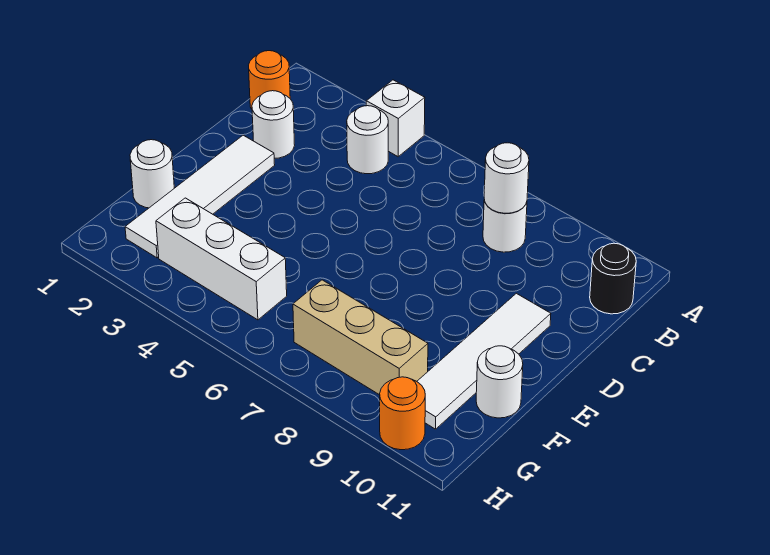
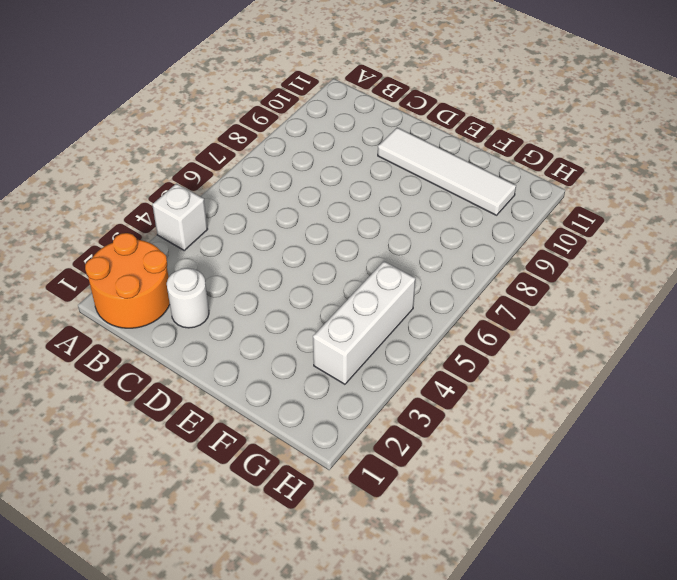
orange 2x2 round brick [85,233,170,328] -> orange 1x1 round brick [249,51,290,109]
none -> white 1x1 round brick [347,106,388,174]
none -> white 1x1 round brick [483,200,527,252]
none -> black 1x1 round brick [590,243,636,314]

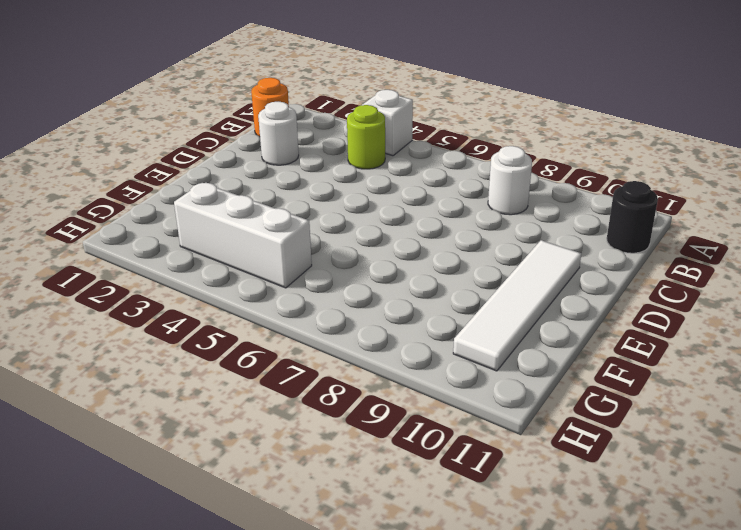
lime 1x1 round brick [347,105,385,169] -> white 1x1 round brick [347,106,388,174]
none -> white 1x4 tile [125,135,275,258]
none -> white 1x1 round brick [130,140,174,208]
none -> white 1x1 round brick [476,346,523,418]

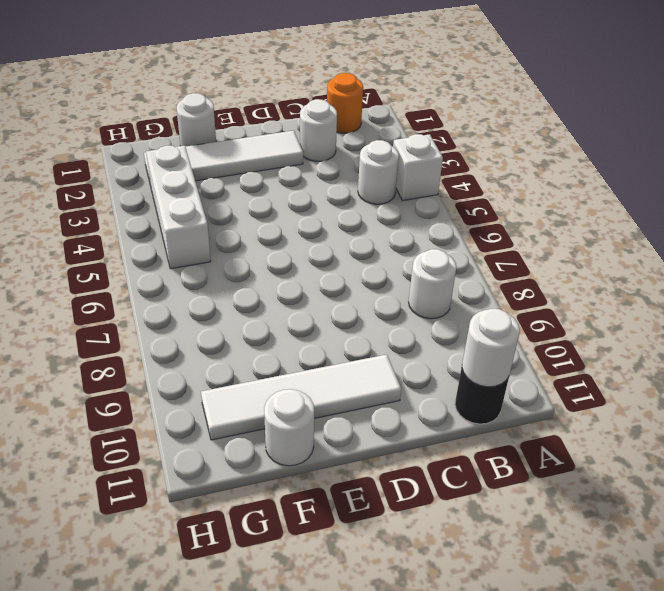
white 1x1 round brick [462,309,520,387] -> white 1x1 round brick moved to [484,143,529,213]
none -> tan 1x3 brick [293,280,428,395]
none -> orange 1x1 round brick [380,377,425,450]

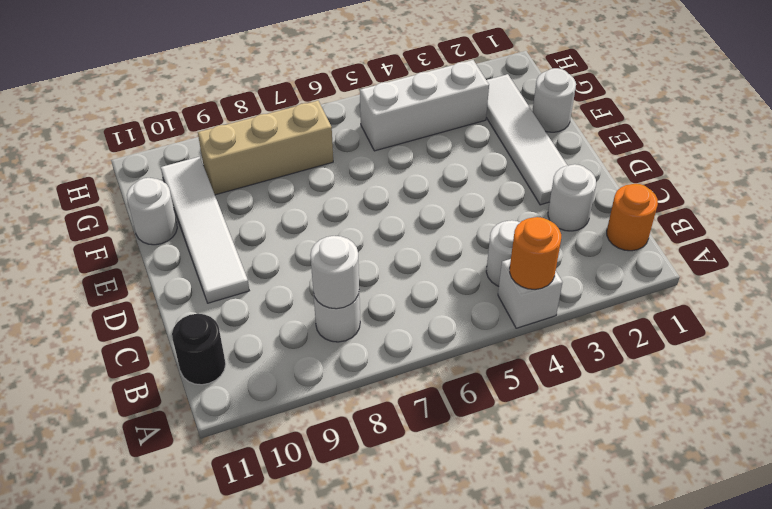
orange 1x1 round brick [510,217,561,289] -> orange 1x1 round brick moved to [380,377,425,450]

